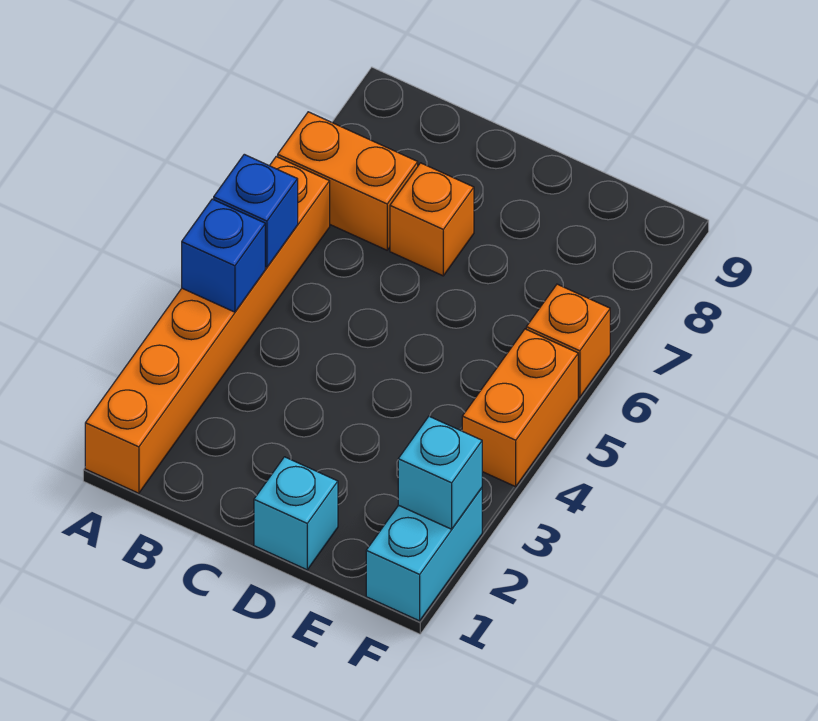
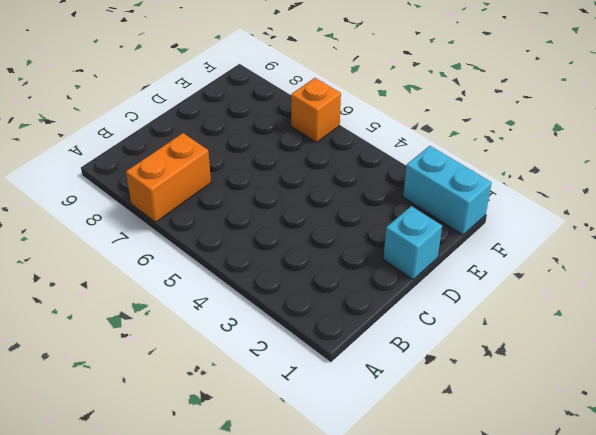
none -> orange 1x6 brick [85,157,330,493]
none -> orange 1x1 brick [390,163,474,276]

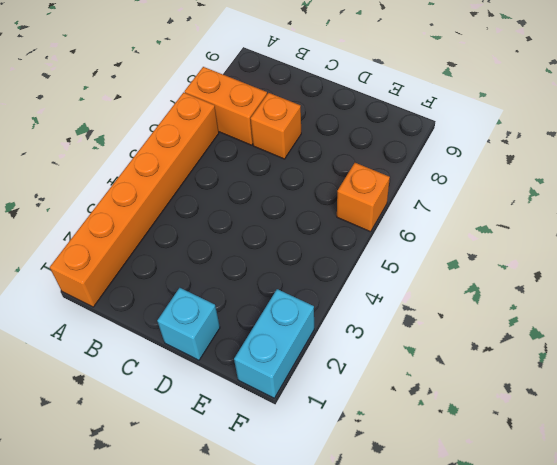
none -> orange 1x2 brick [462,329,578,487]
none -> blue 1x1 brick [182,199,265,312]

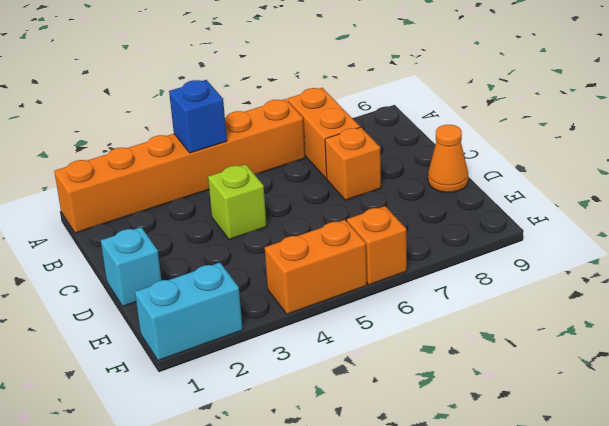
lime 1x1 brick [208,164,267,240] -> none
orange 1x1 cone [428,125,468,192] -> none
none -> blue 1x1 brick [214,154,298,267]
none -> cyan 1x1 brick [398,416,482,529]

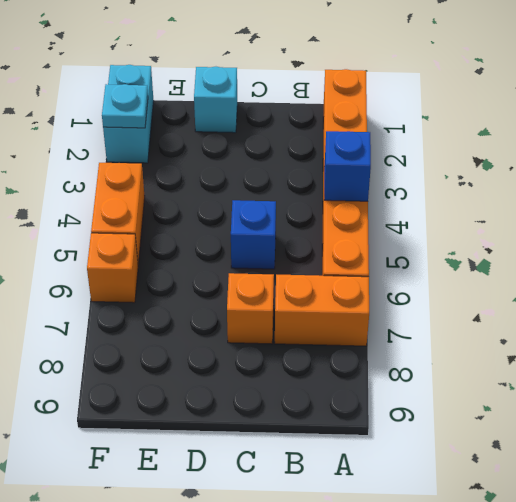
blue 1x1 brick [231,200,276,269] -> blue 1x1 brick moved to [214,154,298,267]
cyan 1x1 plate [102,84,148,128] -> cyan 1x1 brick [398,416,482,529]

